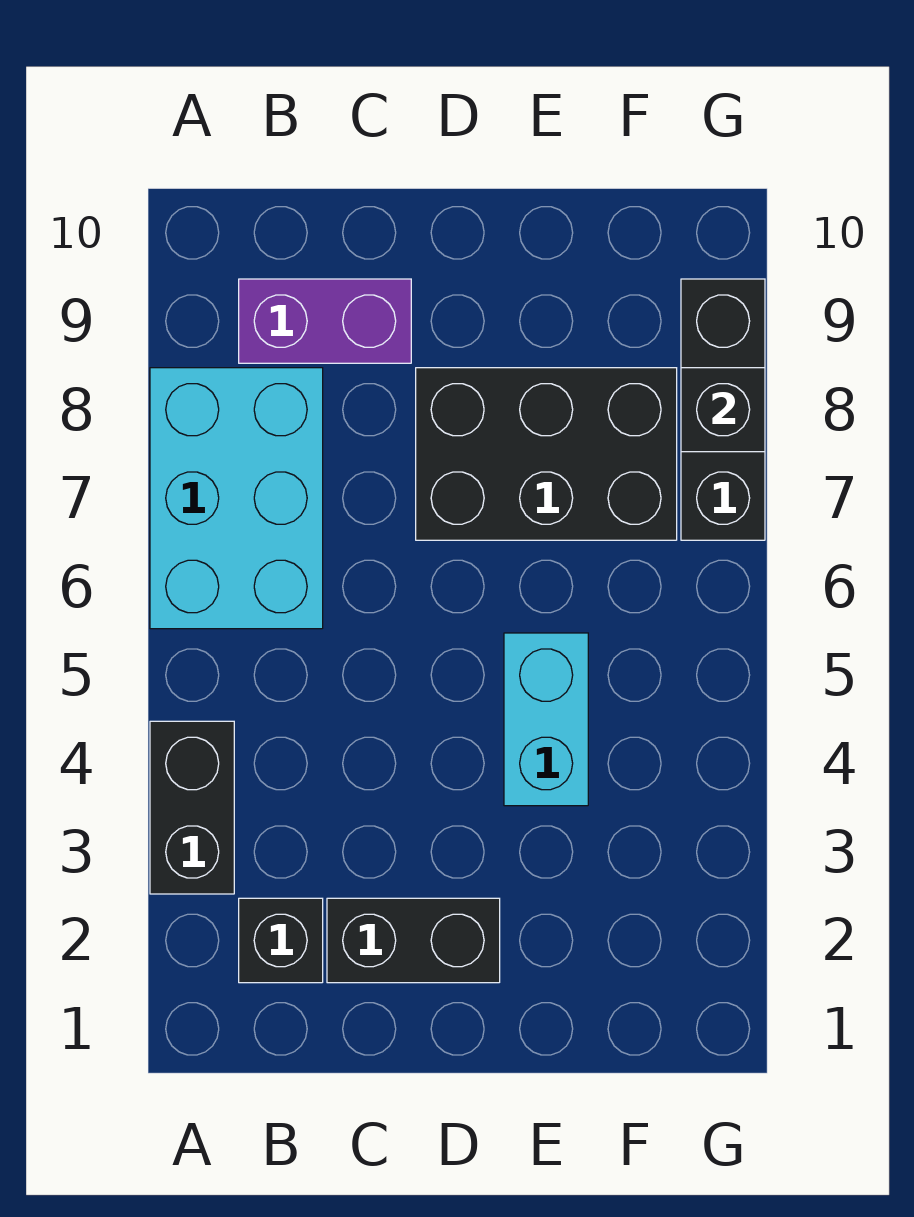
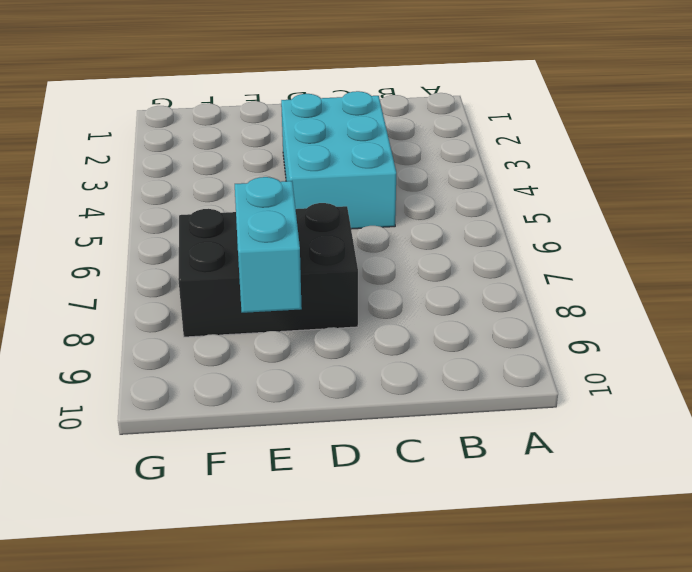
cyan 2x3 brick [281,91,396,229] -> cyan 2x3 brick moved to [150,368,323,629]
cyan 1x2 brick [235,177,302,313] -> cyan 1x2 brick moved to [504,633,588,806]
none -> black 1x2 brick [150,721,234,894]
none -> black 1x1 brick [239,898,323,983]

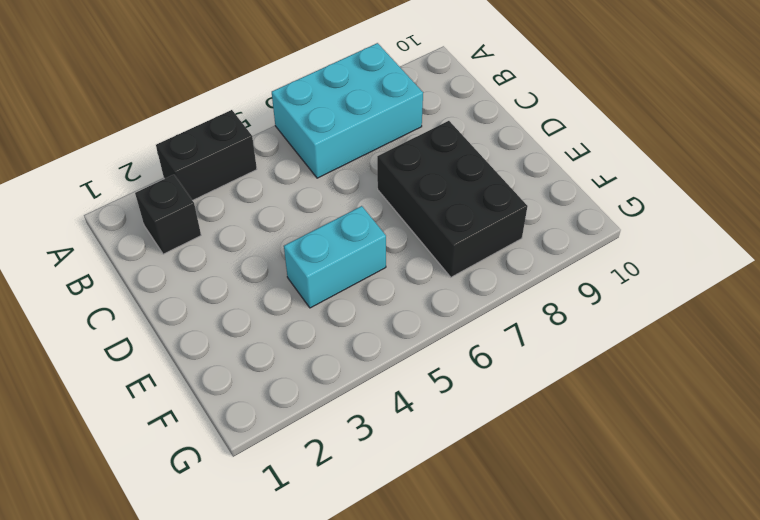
none -> purple 1x2 brick [239,279,411,363]
none -> black 1x2 brick [327,898,500,983]

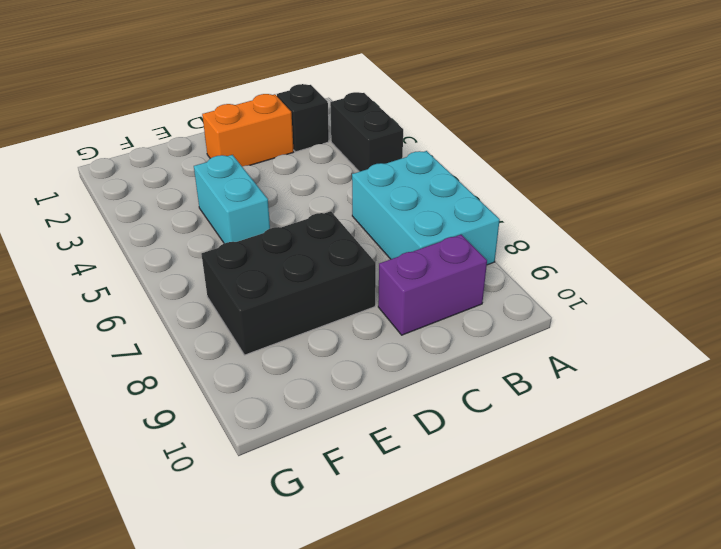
orange 1x2 brick [202,94,294,166] -> black 1x2 brick [327,898,500,983]
none -> black 1x3 brick [681,279,765,540]
none -> black 1x1 brick [681,368,765,452]

